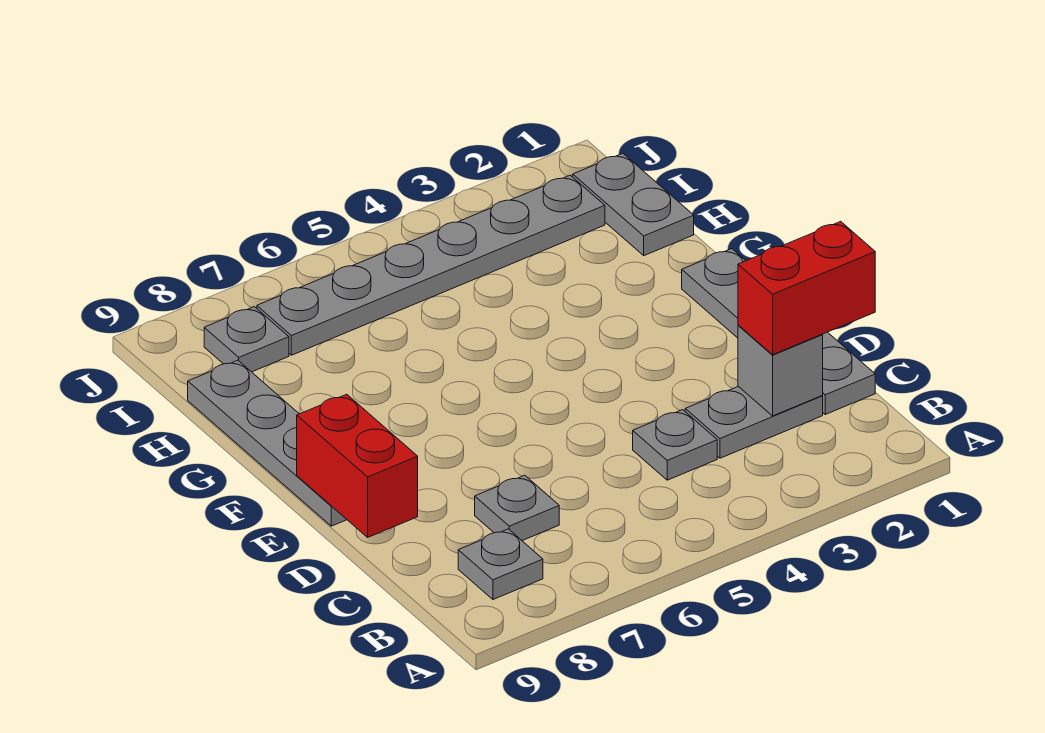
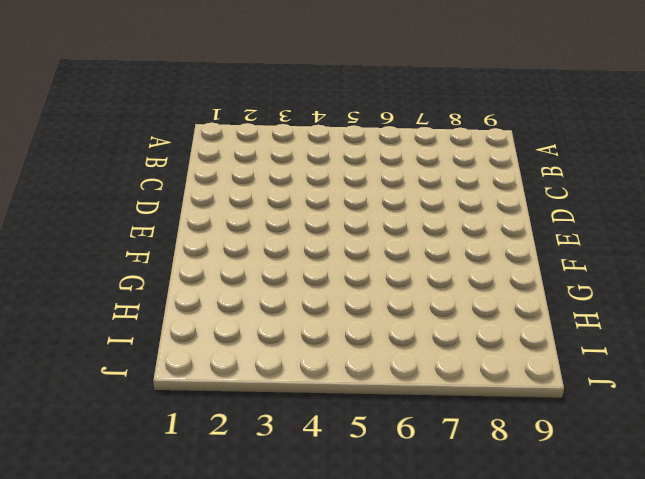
none -> grey 1x1 plate [458,529,543,599]
none -> grey 1x4 plate [682,249,875,414]
none -> grey 1x2 plate [685,386,823,458]

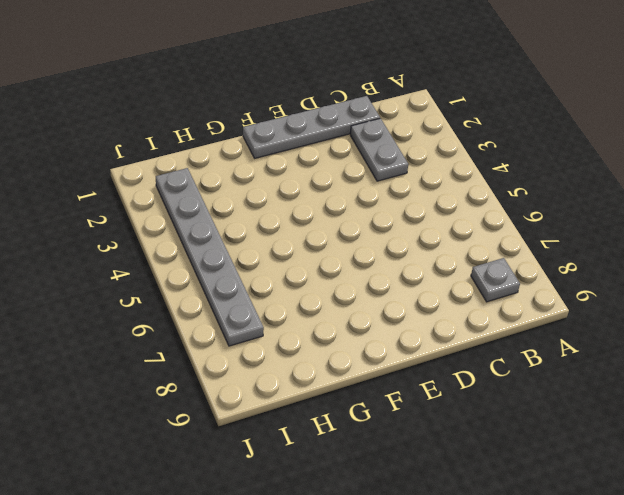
none -> grey 1x1 plate [633,410,717,480]
none -> grey 1x1 plate [475,475,559,541]
none -> grey 1x4 plate [188,360,347,526]

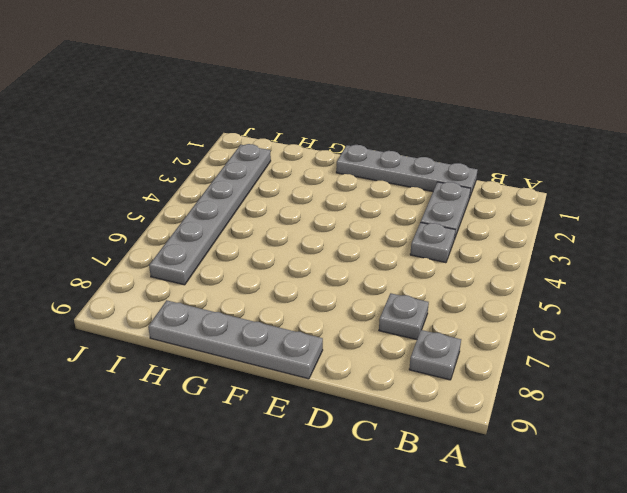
none -> grey 1x2 plate [573,153,694,256]
none -> grey 1x1 plate [204,307,289,372]
none -> grey 1x1 brick [738,325,823,416]

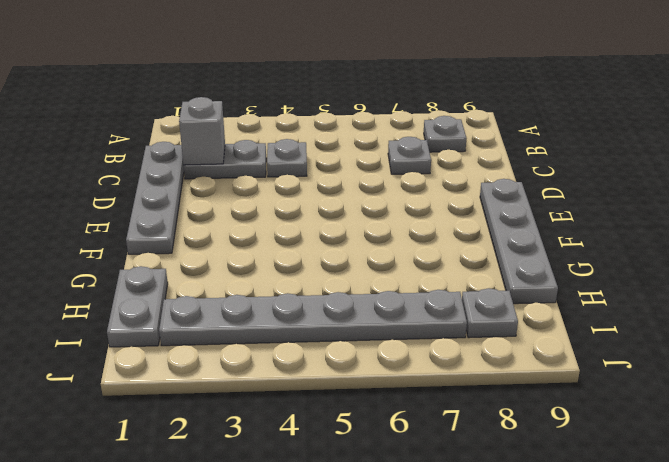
none -> red 1x2 brick [297,394,418,537]
none -> red 1x2 brick [738,221,875,355]

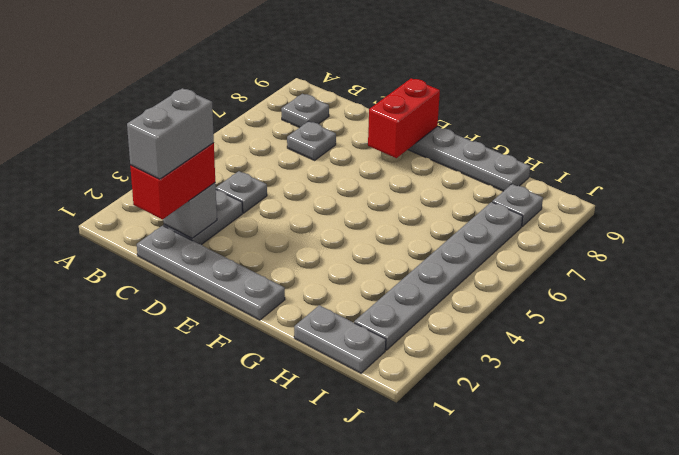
grey 1x2 brick [127,88,214,179] -> none
red 1x2 brick [368,78,440,158] -> red 1x2 brick turned to [297,394,418,537]

